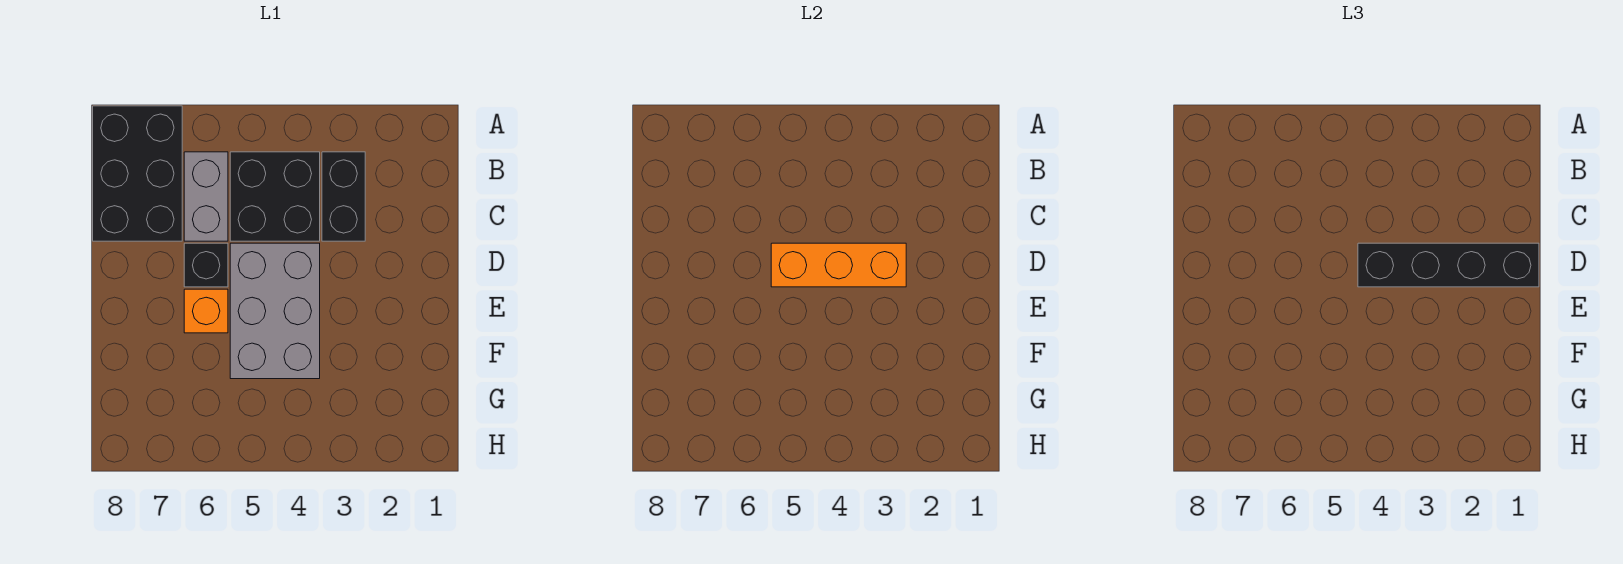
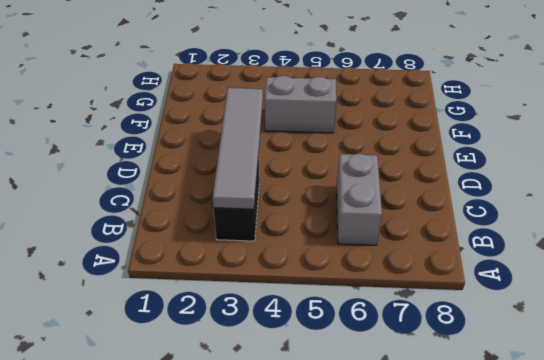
grey 1x4 tile [213,88,263,209] -> orange 1x3 brick [771,243,906,287]
grey 1x2 brick [265,76,336,133] -> grey 2x3 brick [230,243,320,379]
none -> black 2x3 brick [93,106,182,241]
none -> black 2x2 brick [230,152,320,241]

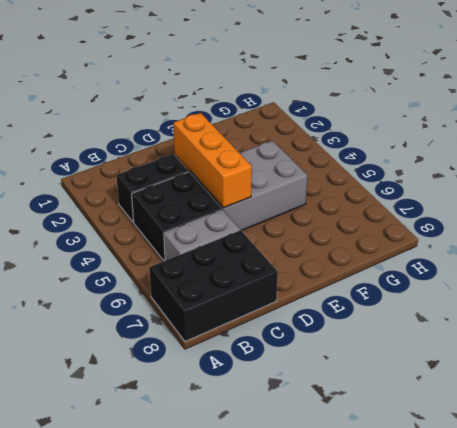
none -> black 1x1 brick [184,243,228,287]
none -> orange 1x1 brick [184,289,228,333]

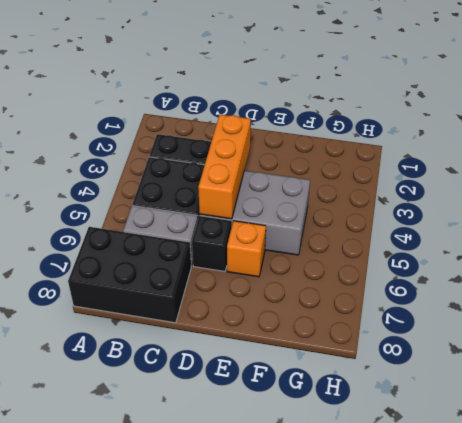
none -> black 1x4 brick [1358,243,1539,287]

